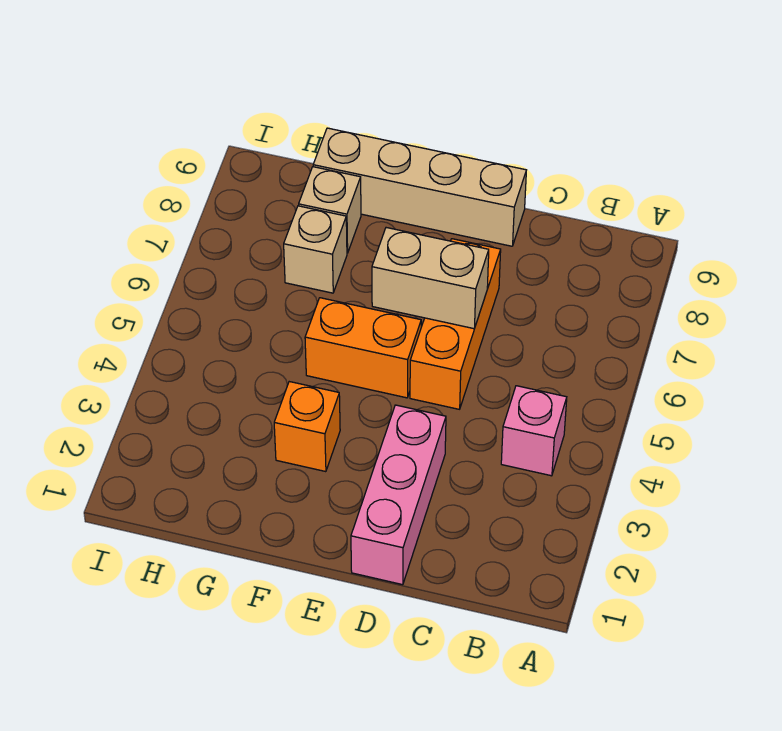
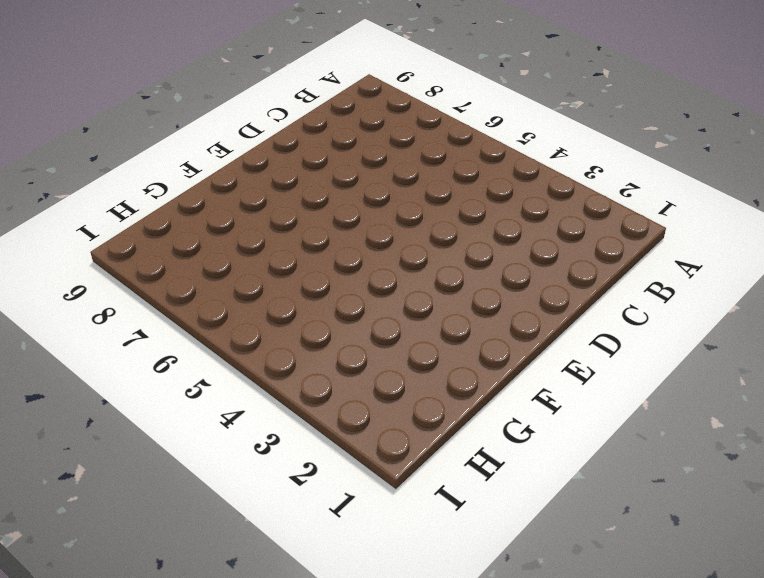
none -> pink 1x1 brick [501,386,567,476]
none -> pink 1x3 brick [351,405,446,585]

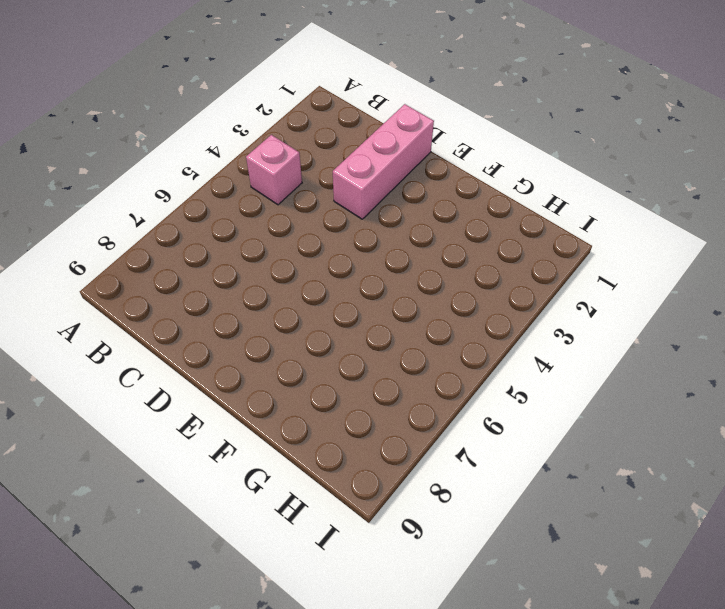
none -> orange 1x3 brick [410,239,501,409]
none -> tan 1x4 brick [313,128,526,246]

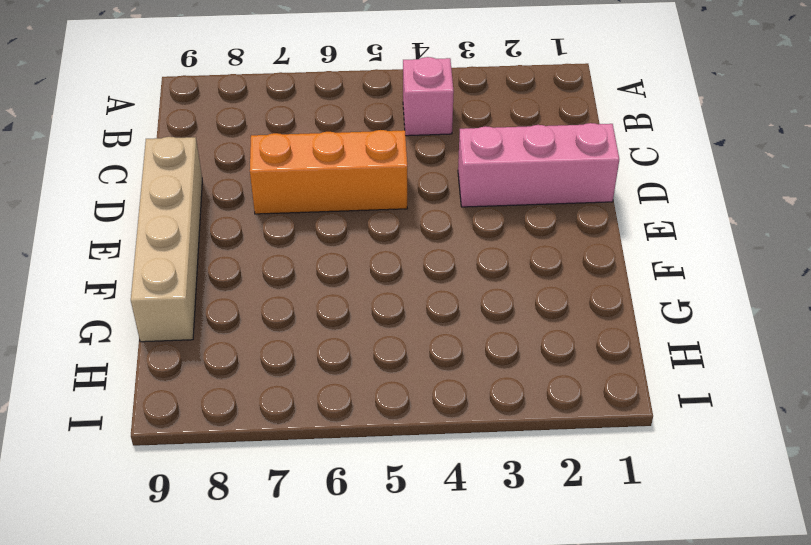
none -> orange 1x2 brick [305,298,421,398]
none -> orange 1x1 brick [274,382,340,472]

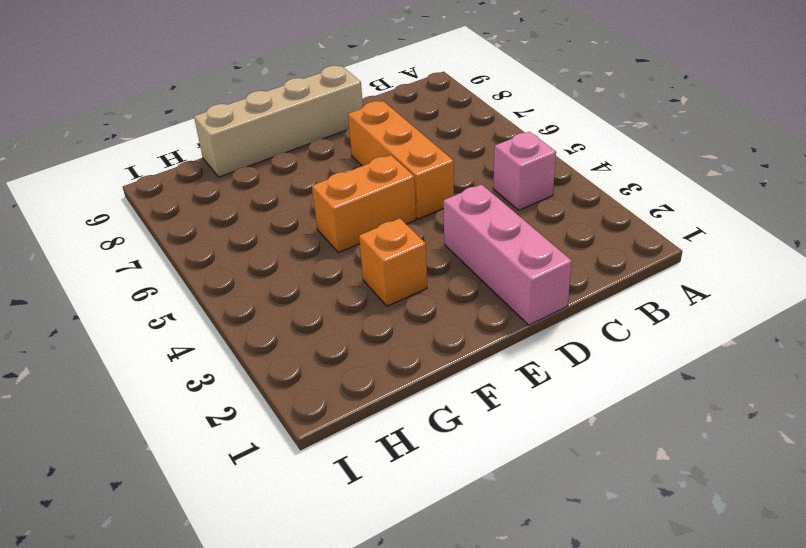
none -> tan 1x1 brick [284,206,347,293]
none -> tan 1x1 brick [299,167,361,253]

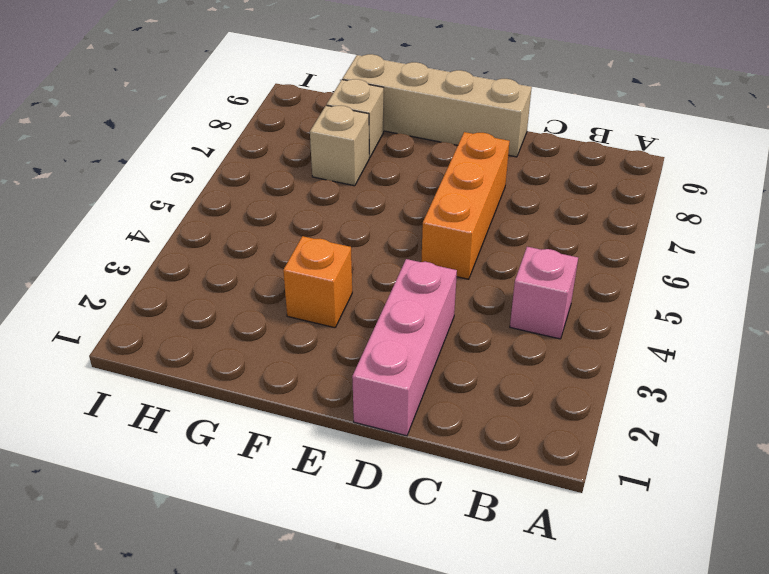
none -> orange 1x2 brick [305,298,421,398]
none -> tan 1x2 brick [372,228,489,329]

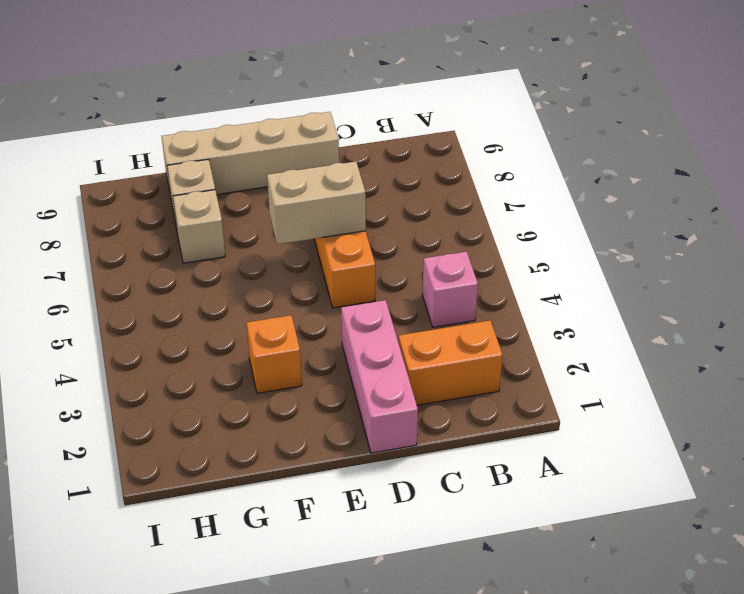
orange 1x2 brick [398,320,503,405] -> orange 1x2 brick moved to [305,298,421,398]

